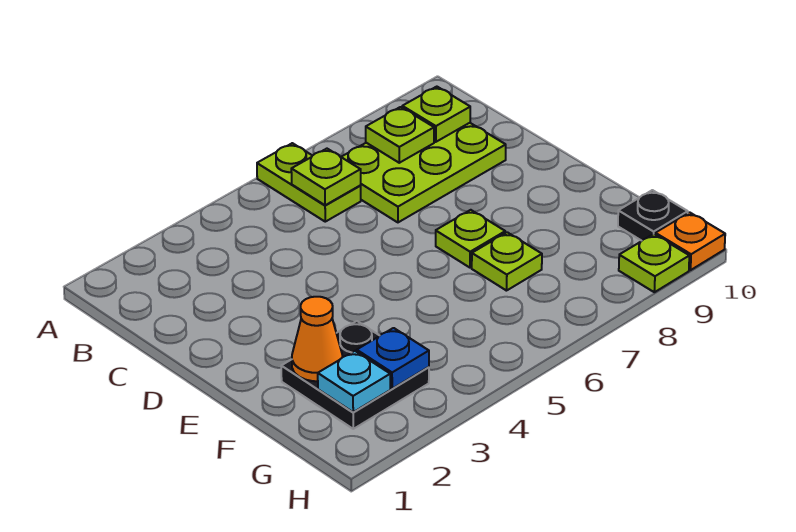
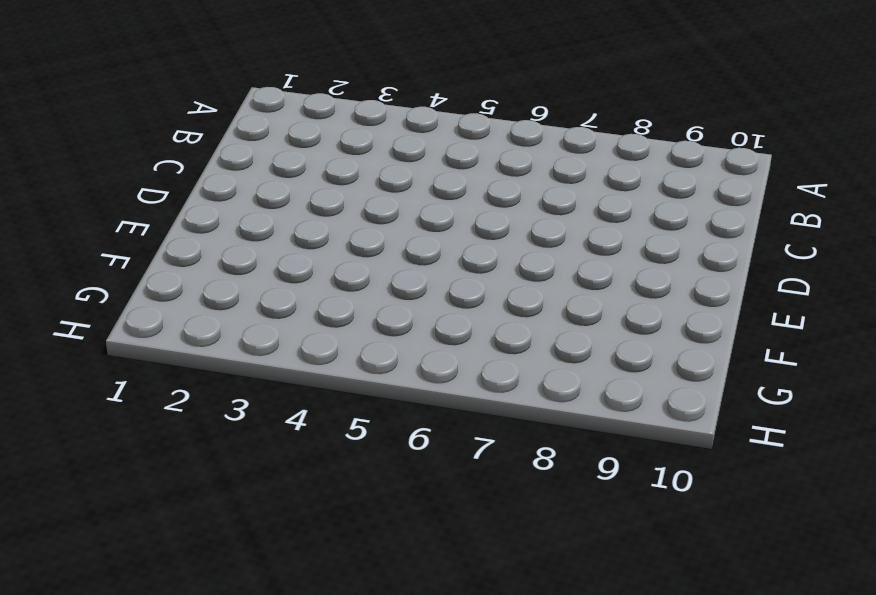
none -> lime 1x2 plate [257,143,361,222]
none -> lime 2x3 plate [342,123,506,222]
none -> lime 1x1 plate [436,210,505,268]

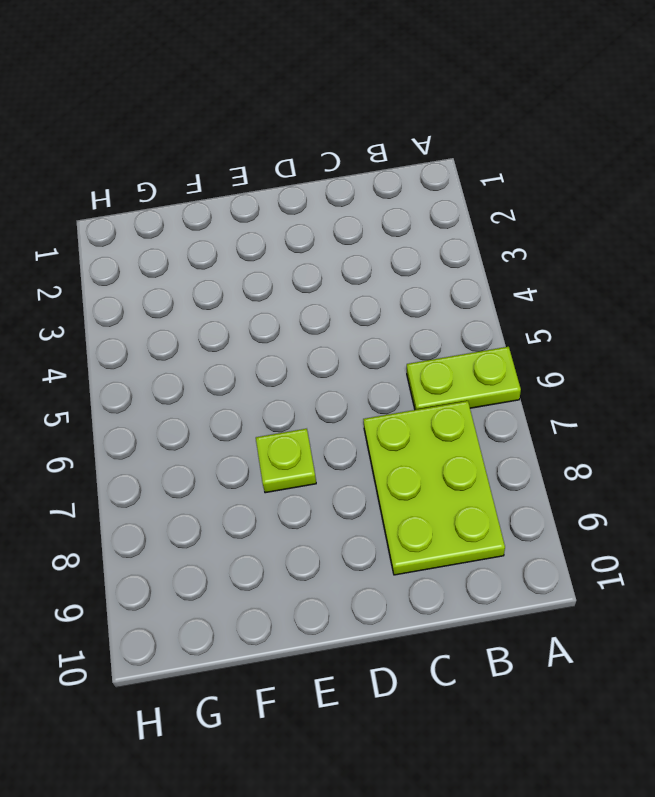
none -> black 2x2 plate [281,321,429,429]
none -> lime 1x1 plate [472,232,542,291]
none -> black 1x1 plate [618,190,688,241]

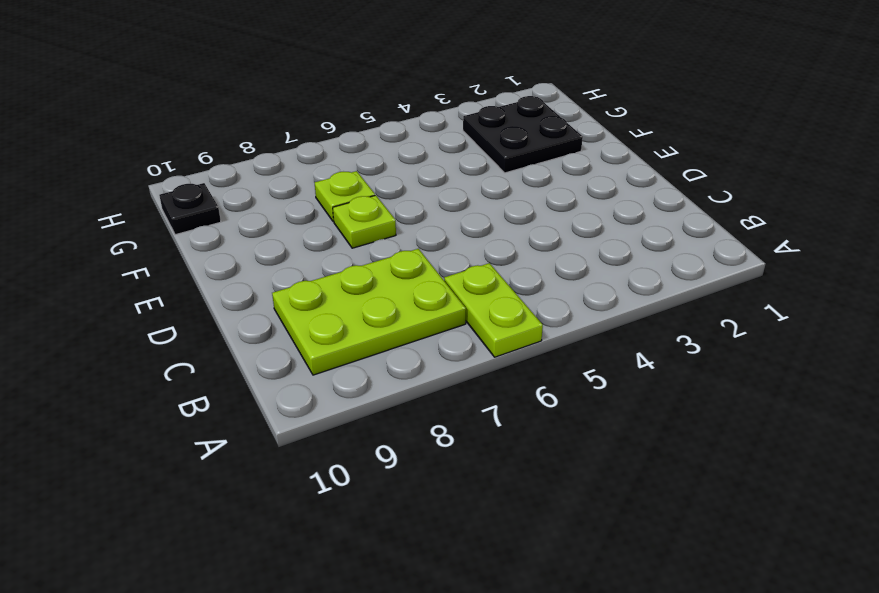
none -> lime 1x1 plate [619,234,689,292]
none -> orange 1x1 plate [655,212,725,270]
none -> lime 1x1 plate [291,149,361,205]

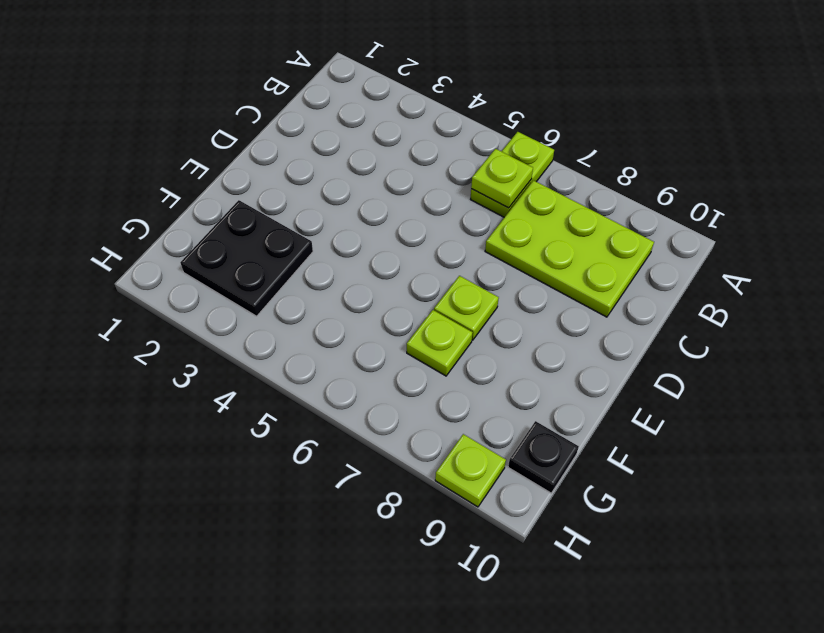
none -> orange 1x1 plate [655,212,725,270]
none -> lime 1x1 plate [366,107,434,163]
none -> lime 1x1 plate [402,87,470,142]

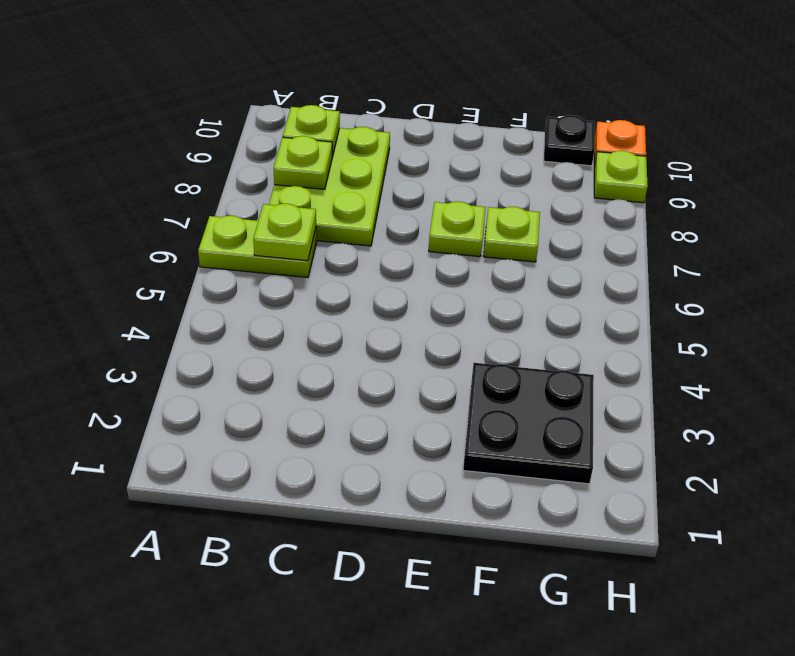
none -> orange 1x1 cone [292,297,342,381]
none -> cyan 1x1 plate [318,351,390,412]
none -> blue 1x1 plate [357,328,429,389]

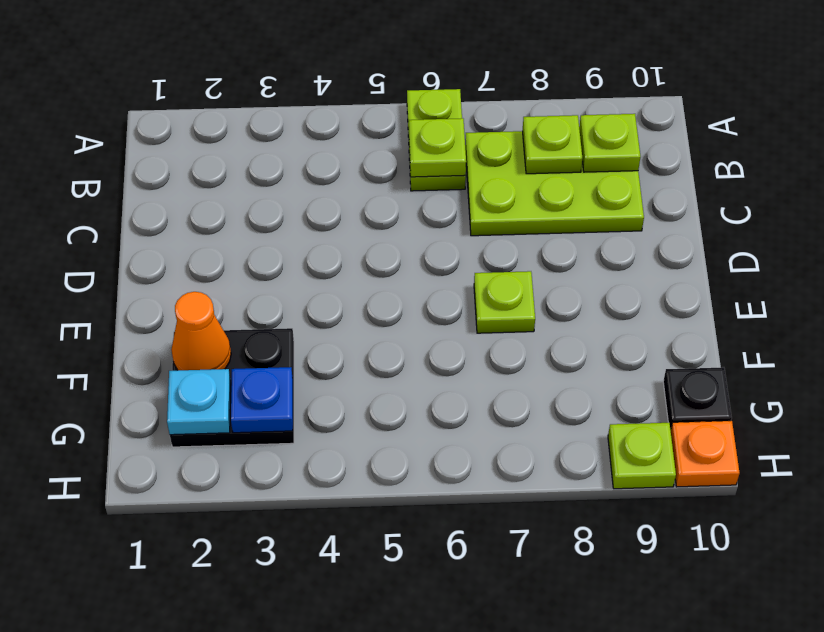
none -> lime 1x1 plate [472,232,542,291]

